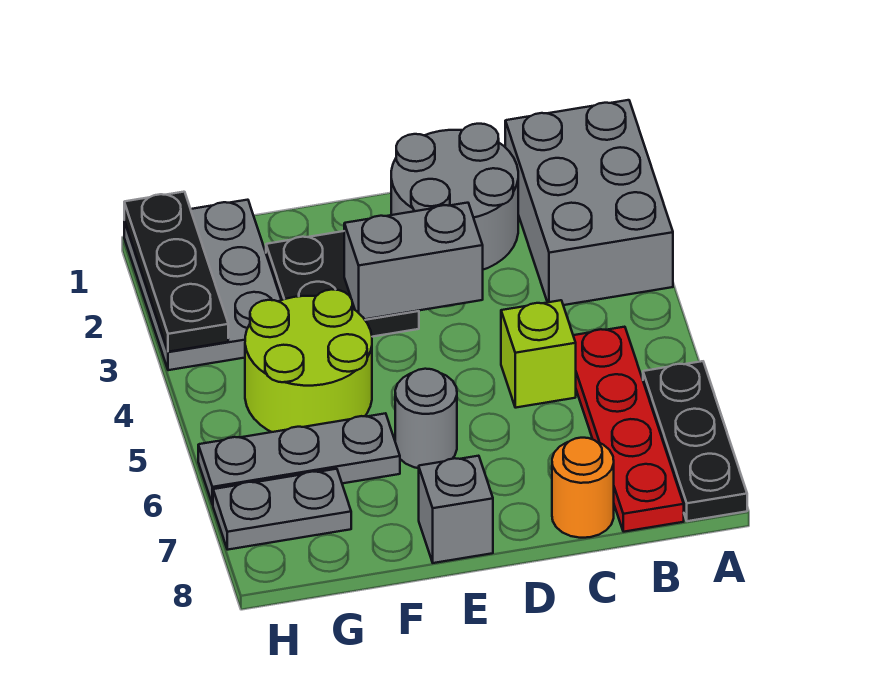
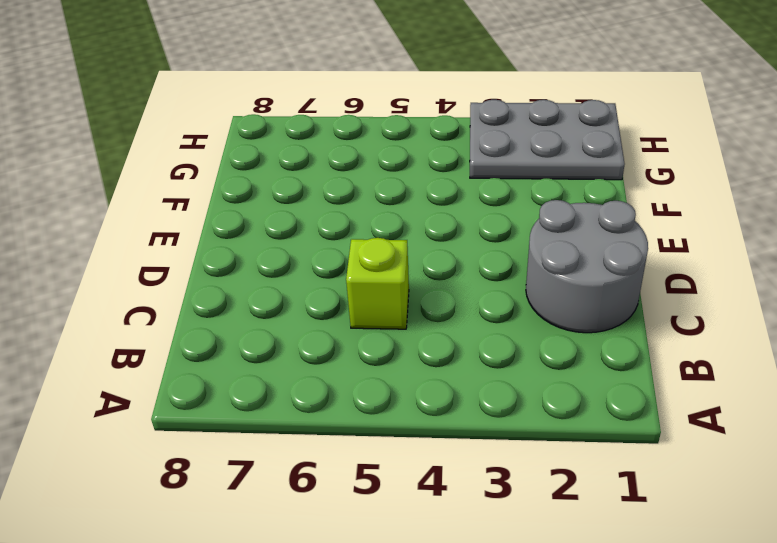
none -> grey 2x3 brick [505,100,673,305]
none -> black 1x3 plate [643,361,747,521]
none -> red 1x4 plate [573,327,684,532]

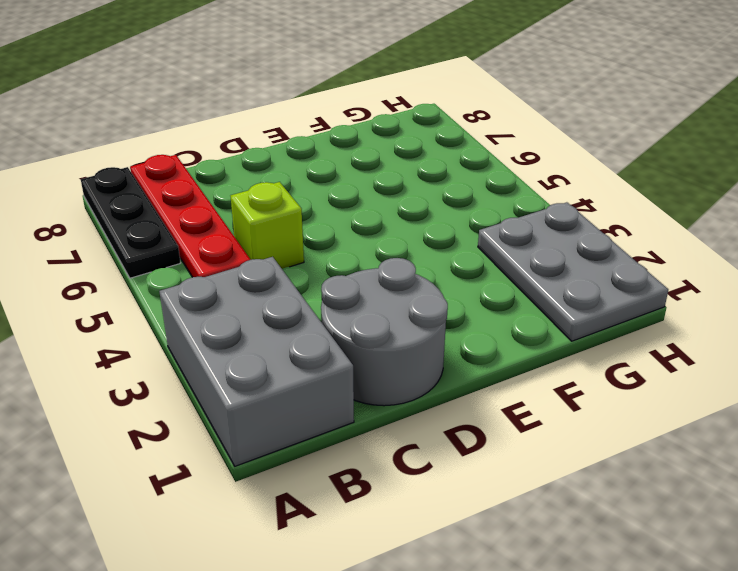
none -> orange 1x1 round brick [552,438,614,538]
none -> black 2x2 plate [266,231,419,337]
none -> grey 1x1 round brick [395,369,457,468]

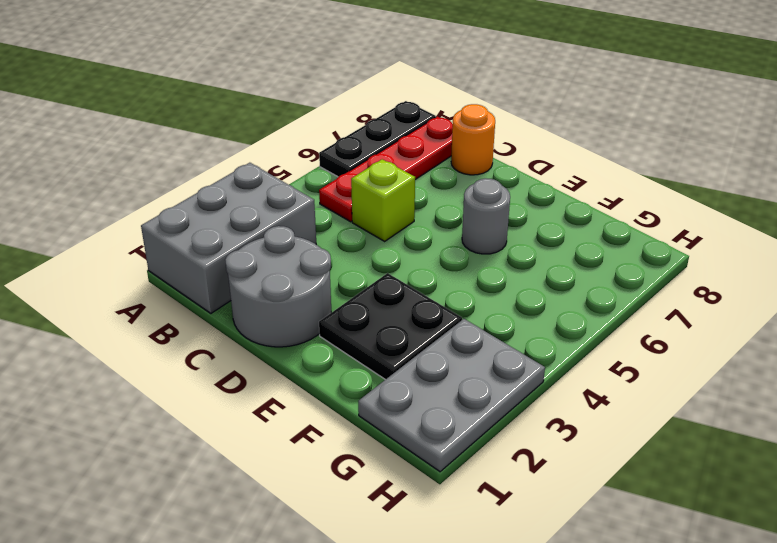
none -> grey 1x1 brick [419,456,493,563]
none -> lime 2x2 round brick [245,290,372,432]
none -> grey 1x3 plate [198,413,400,505]

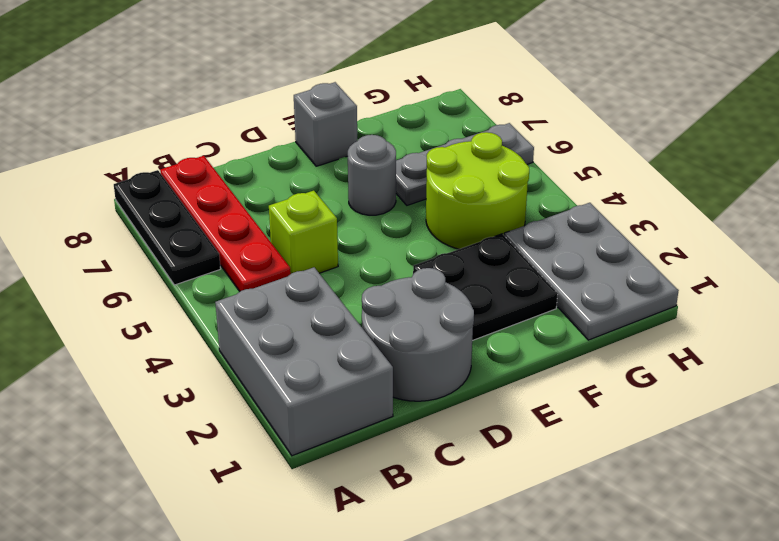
none -> orange 1x1 round brick [552,438,614,538]
none -> grey 1x2 plate [213,469,351,550]
none -> grey 1x2 brick [344,203,483,319]

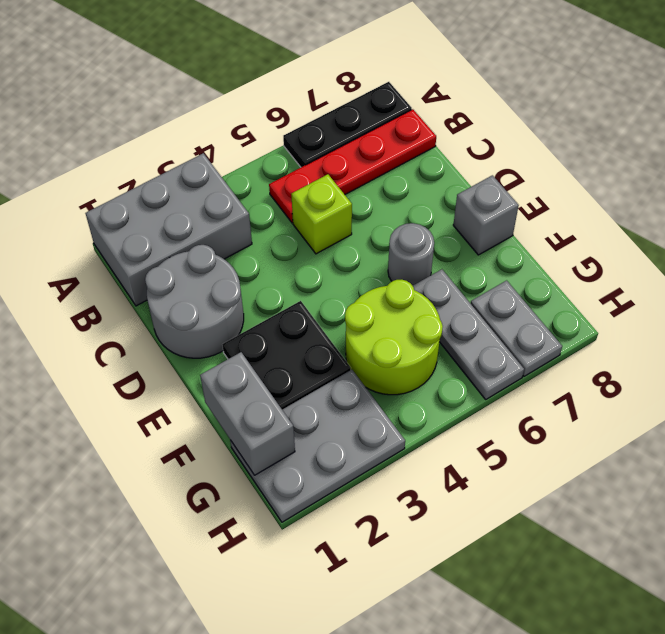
grey 1x2 brick [200,352,295,475] -> grey 1x2 brick moved to [344,203,483,319]
none -> orange 1x1 round brick [552,438,614,538]
none -> black 1x3 plate [124,192,228,352]

